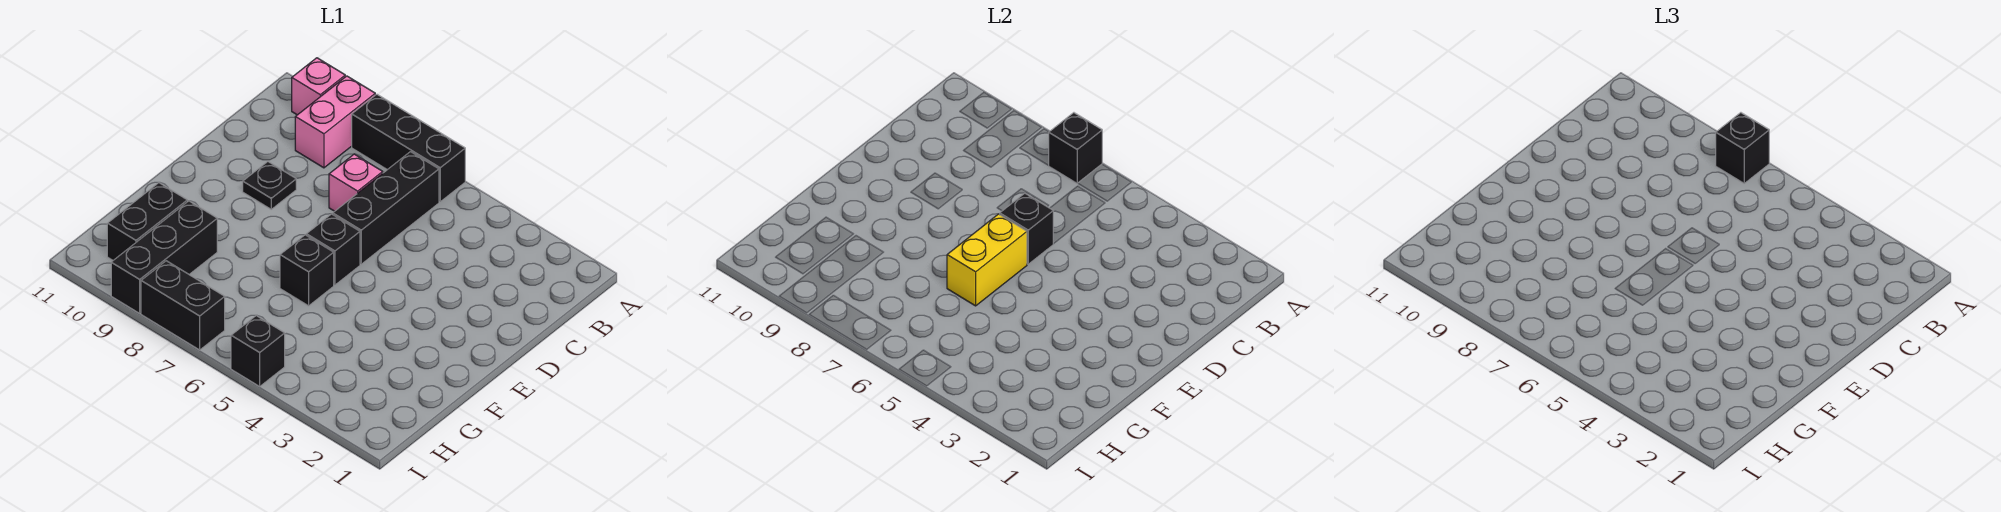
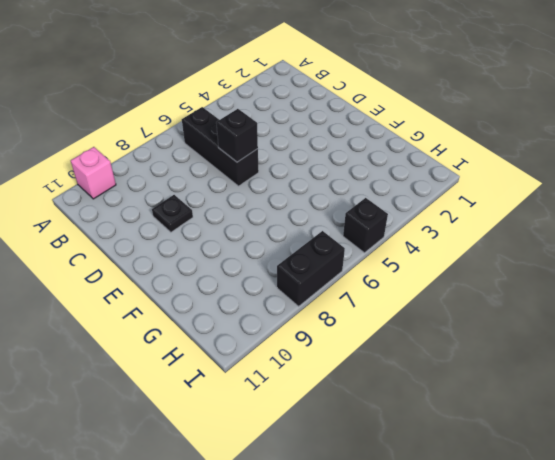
none -> black 1x3 brick [352,94,465,202]
none -> pink 1x2 brick [295,76,375,168]
none -> pink 1x1 brick [329,154,383,211]

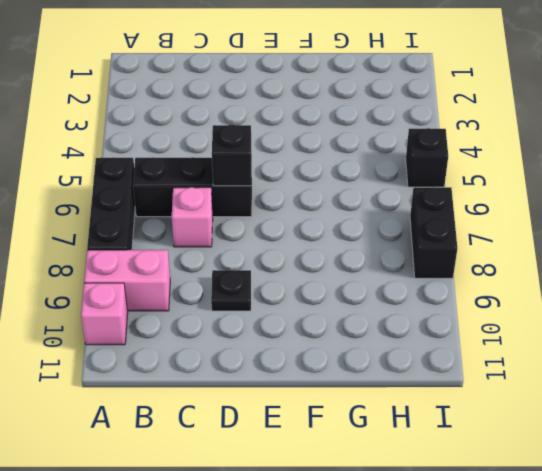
none -> black 1x1 brick [306,214,360,285]
none -> black 1x1 brick [280,235,334,306]
none -> black 1x3 brick [111,201,217,313]

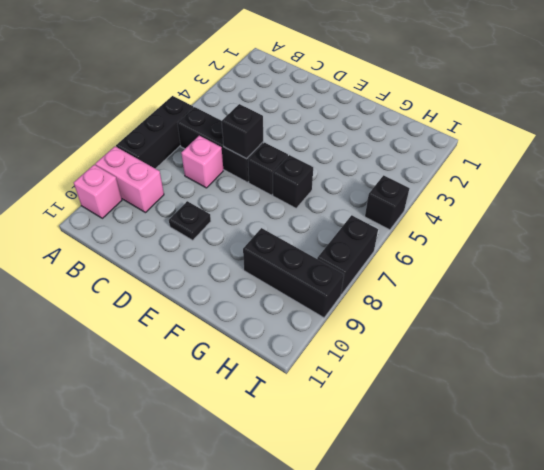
none -> black 1x2 brick [107,183,187,260]
none -> black 1x1 brick [1048,113,1102,183]
none -> yellow 1x2 brick [947,214,1027,306]

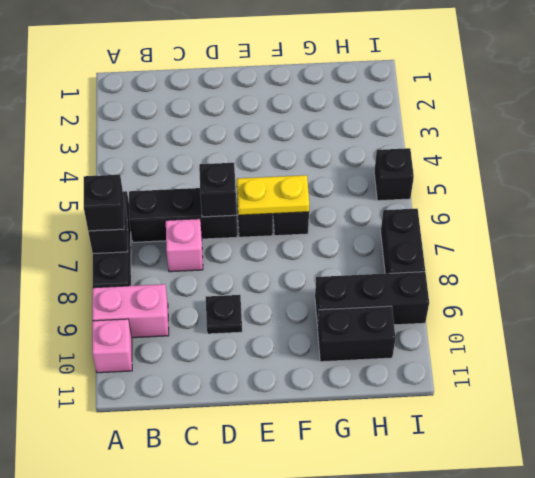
yellow 1x2 plate [237,175,309,215] -> yellow 1x2 brick [947,214,1027,306]

